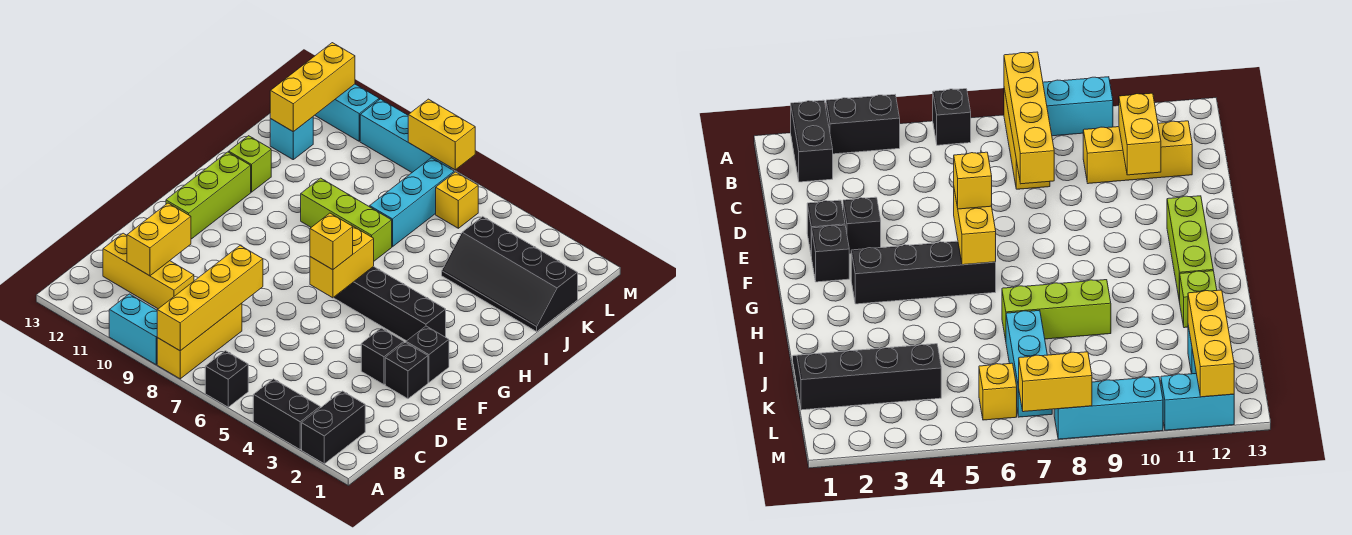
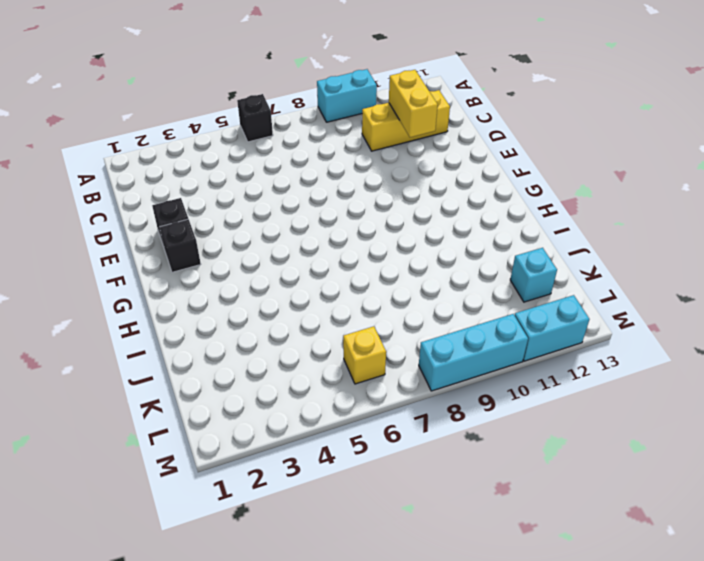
none -> black 1x2 brick [302,391,365,464]
none -> black 1x2 brick [253,379,320,449]
none -> yellow 1x3 brick [157,303,242,379]

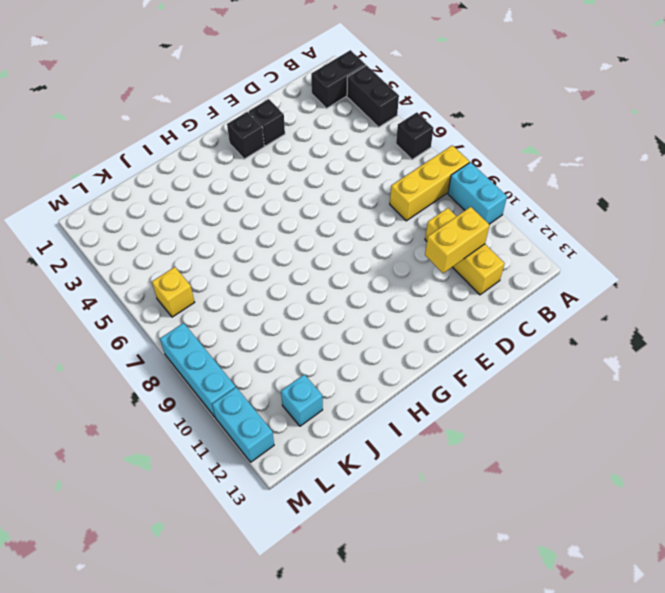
none -> black 1x1 brick [361,328,404,384]
none -> lime 1x3 brick [166,152,251,239]
none -> black 1x4 brick [333,266,446,341]

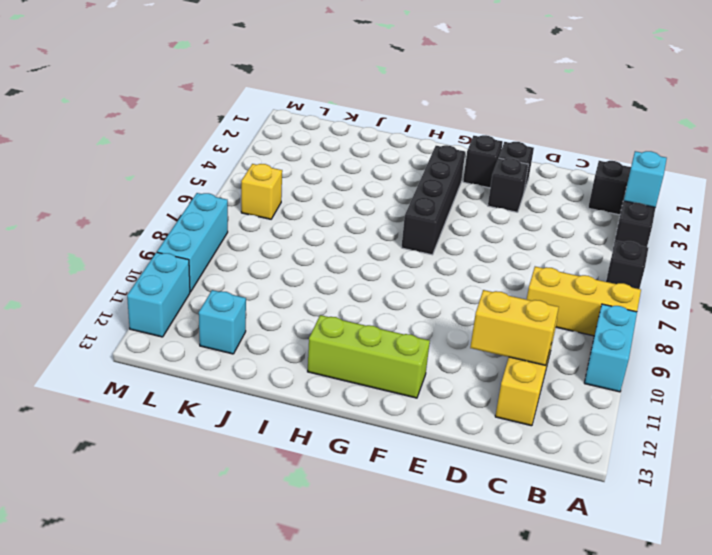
cyan 1x1 brick [624,151,667,208] -> none
none -> lime 1x3 brick [301,178,392,261]
none -> lime 1x1 brick [229,136,271,192]
none -> black 2x4 slope [442,216,578,332]

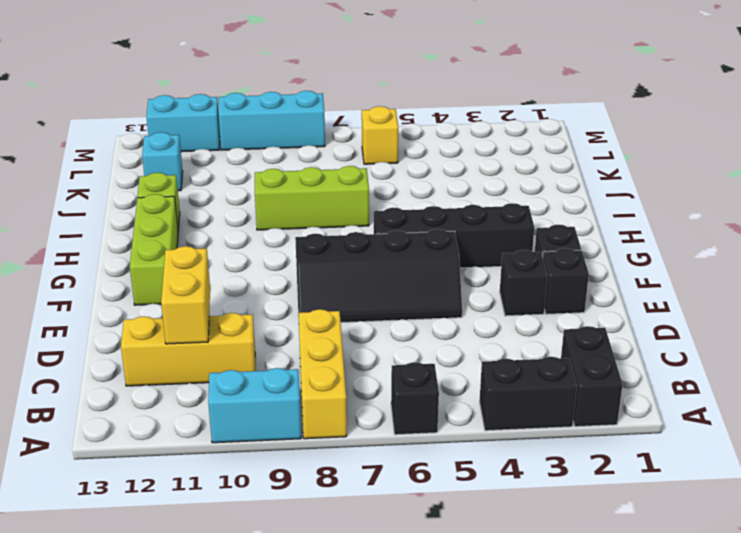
black 2x4 slope [295,229,462,323] -> black 2x4 slope moved to [442,216,578,332]
none -> cyan 1x3 brick [370,158,454,247]
none -> yellow 1x4 brick [157,246,263,351]
none -> yellow 1x2 brick [310,225,374,298]

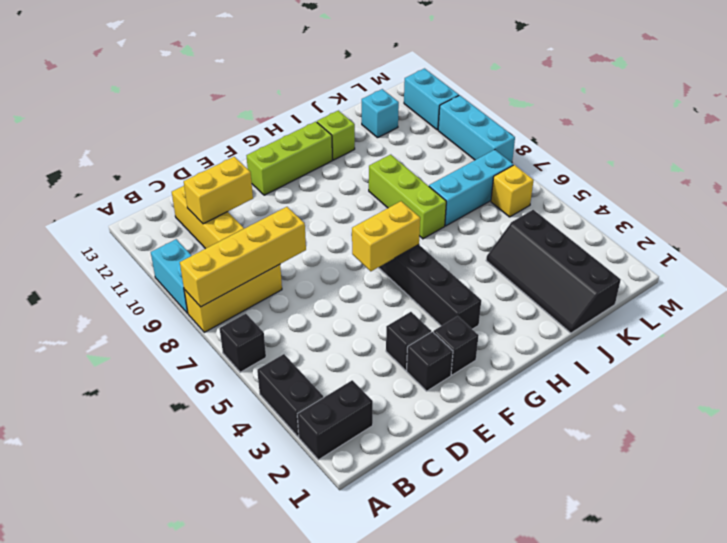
none -> yellow 1x3 brick [270,43,355,132]
none -> yellow 1x2 brick [408,99,475,170]
none -> yellow 1x1 brick [310,213,353,270]

